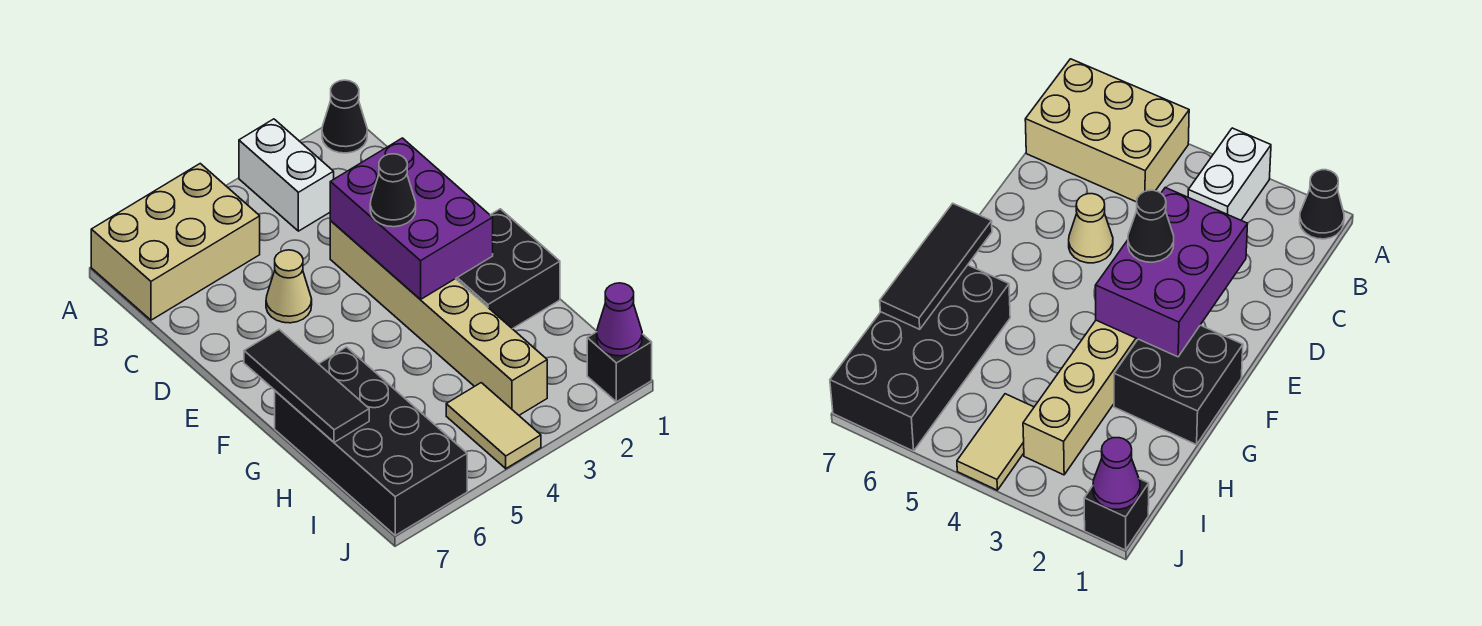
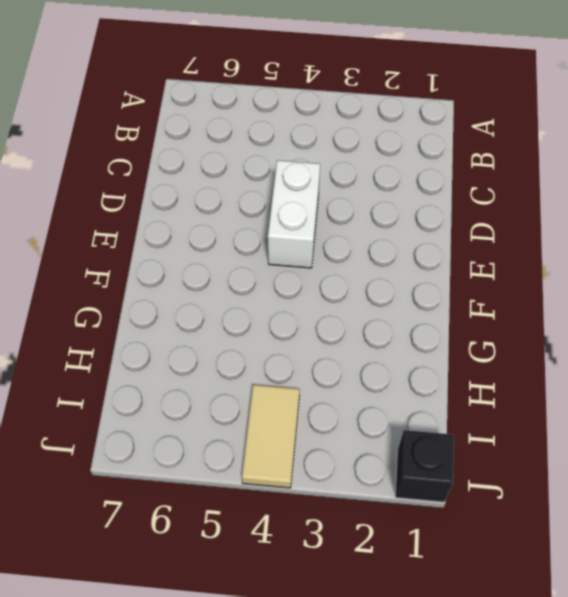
white 1x2 brick [268,160,320,268] -> white 1x2 brick moved to [239,119,334,231]
none -> black 1x1 cone [322,80,367,153]
none -> tan 2x3 brick [91,164,260,320]
none -> tan 1x6 brick [330,221,547,415]

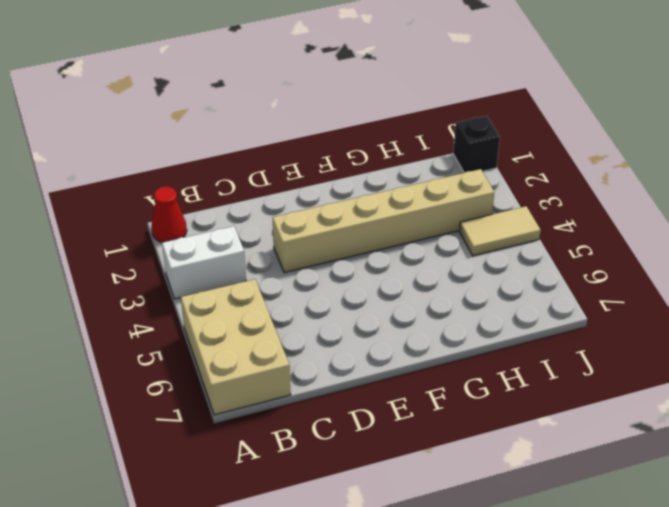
red 1x1 cone [151,187,187,243] -> black 1x1 cone [322,80,367,153]
none -> tan 1x1 cone [266,250,312,323]
none -> black 2x2 brick [456,209,560,329]
none -> black 2x4 brick [275,347,467,535]

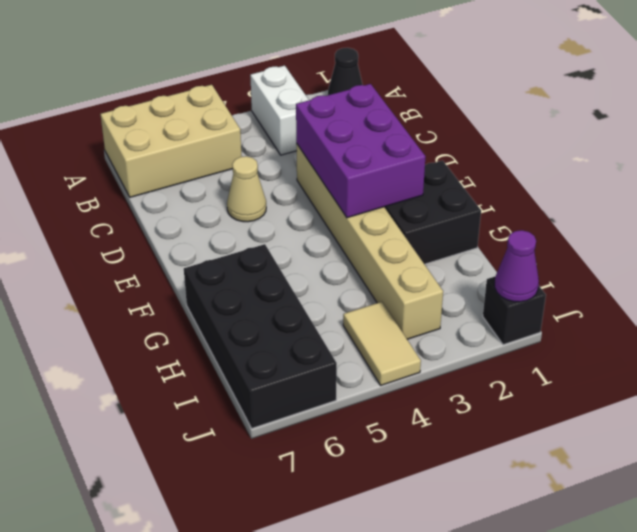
none -> black 1x3 tile [244,330,369,442]
none -> black 1x1 cone [370,154,416,227]

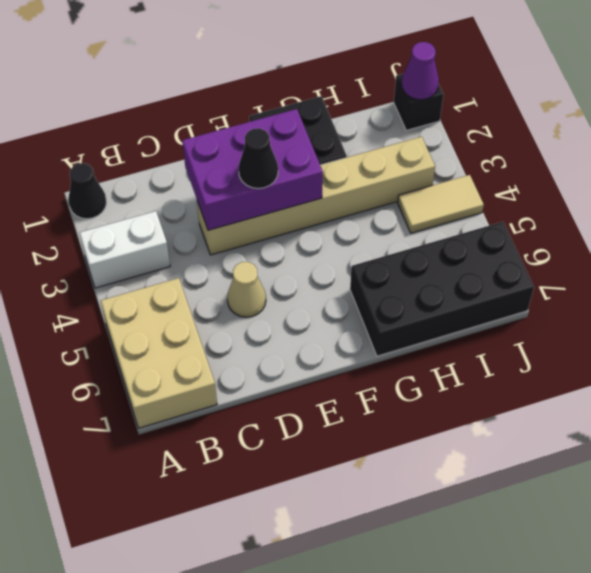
none -> black 1x3 tile [244,330,369,442]

